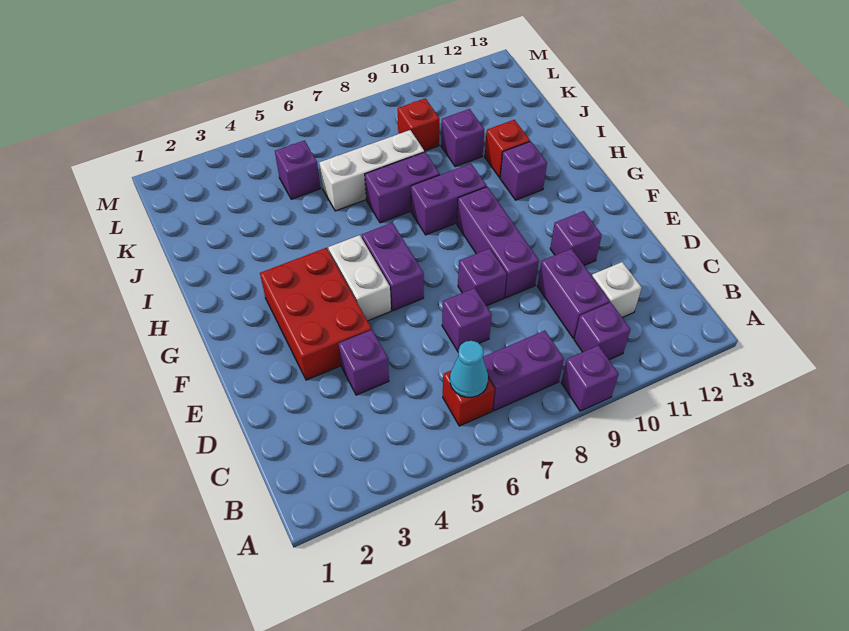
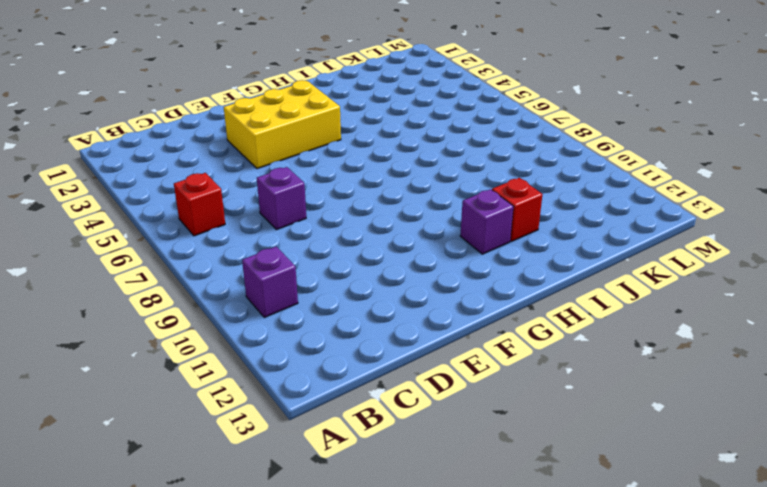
yellow 2x3 brick [224,80,341,169] -> red 2x3 brick [260,248,372,380]
none -> purple 1x1 brick [561,345,619,411]
none -> purple 1x2 brick [483,331,564,411]
none -> purple 1x2 brick [537,249,610,339]

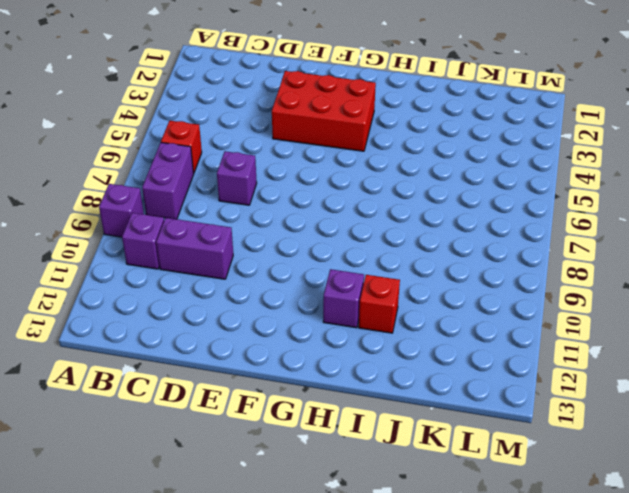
none -> white 1x1 brick [592,262,642,318]
none -> purple 1x1 brick [338,330,389,395]
none -> purple 1x1 brick [458,248,507,306]

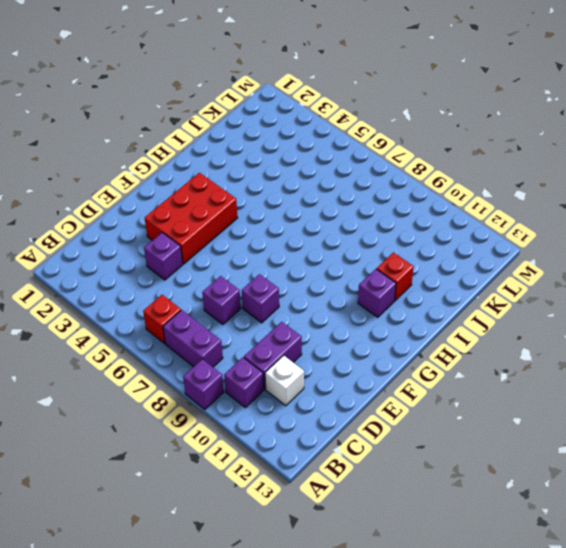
none -> purple 1x3 brick [457,187,539,298]
none -> purple 1x1 brick [550,211,602,265]
none -> white 1x2 brick [328,235,391,321]

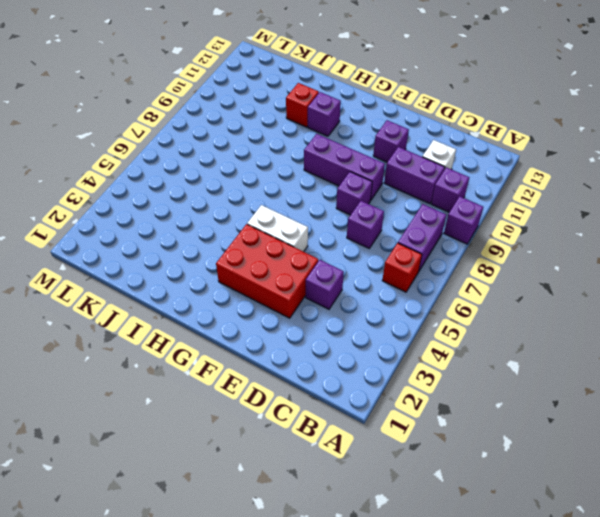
none -> purple 1x2 brick [362,223,424,311]
none -> purple 1x2 brick [411,163,487,235]
none -> purple 1x2 brick [365,152,440,223]

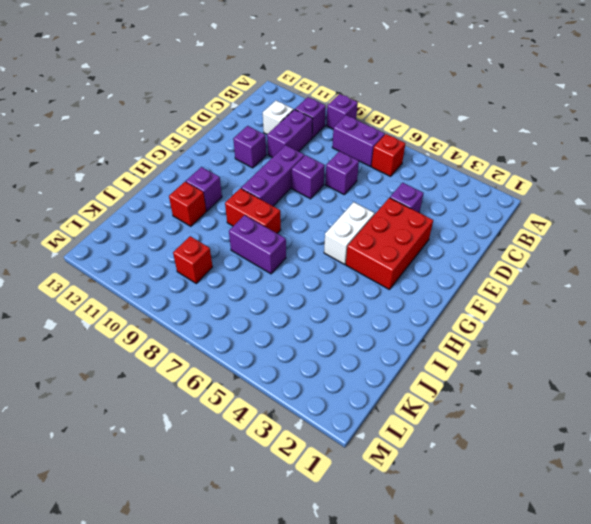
red 1x2 brick [225,188,281,233] -> purple 1x2 brick [411,163,487,235]
none -> purple 1x2 brick [362,223,424,311]
none -> white 1x3 brick [319,130,424,211]
none -> purple 1x1 brick [441,109,484,167]

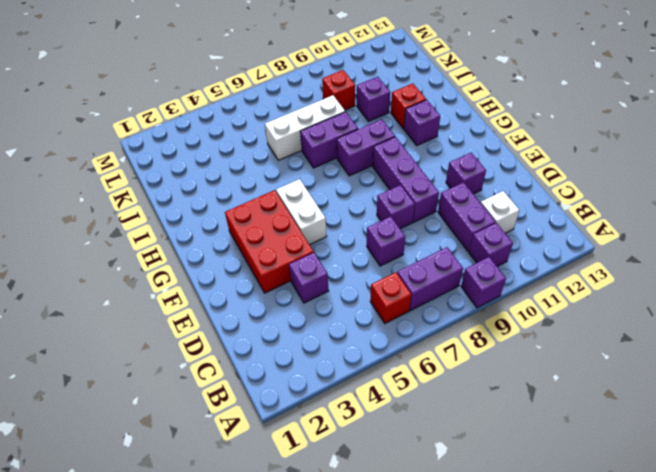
none -> purple 1x2 brick [362,223,424,311]
none -> purple 1x1 brick [275,141,321,199]
none -> cyan 1x1 cone [450,341,488,397]

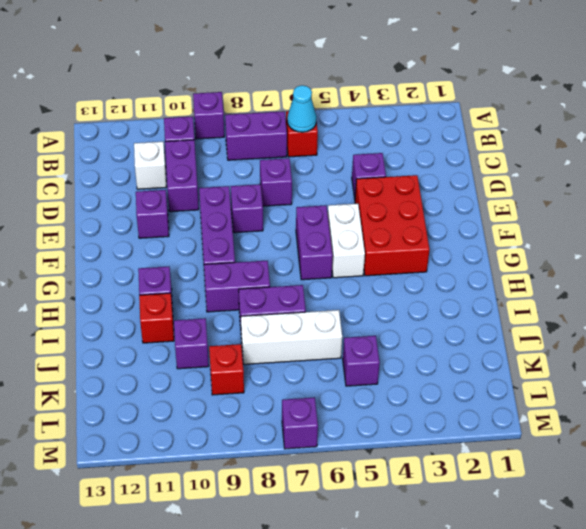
purple 1x1 brick [282,397,318,449] -> none

